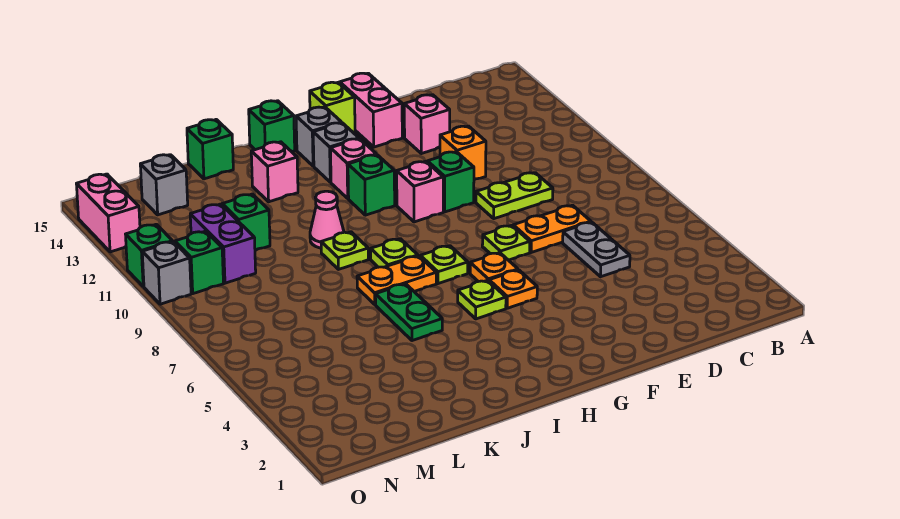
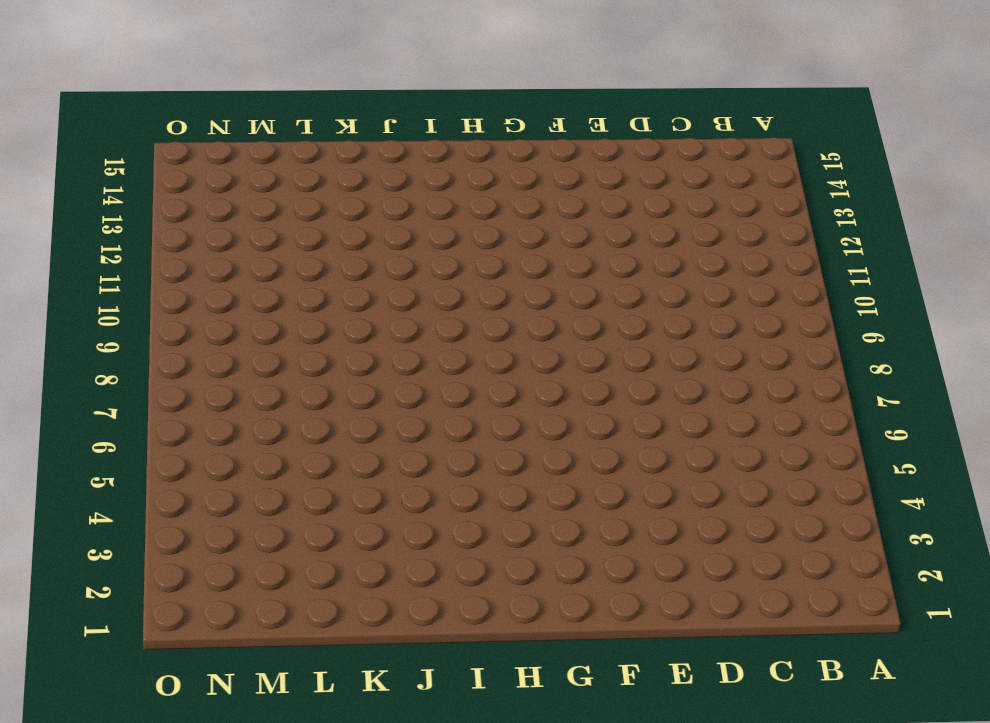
none -> grey 1x2 plate [563,222,630,277]
none -> orange 1x2 plate [513,205,591,252]
none -> lime 1x2 plate [476,173,553,219]
none -> orange 1x1 brick [440,126,486,180]

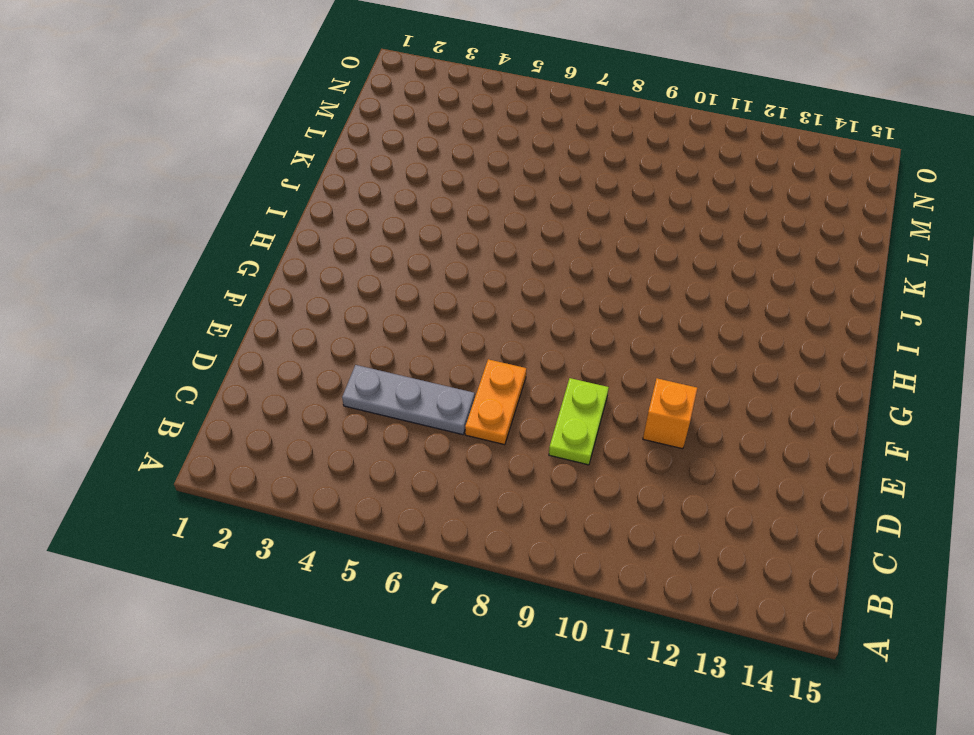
grey 1x3 plate [342,365,475,435] -> grey 1x2 plate [563,222,630,277]
none -> pink 1x1 brick [404,95,450,154]
none -> lime 1x1 plate [482,225,530,260]
none -> green 1x1 brick [427,152,474,212]
none -> pink 1x2 brick [340,73,402,147]

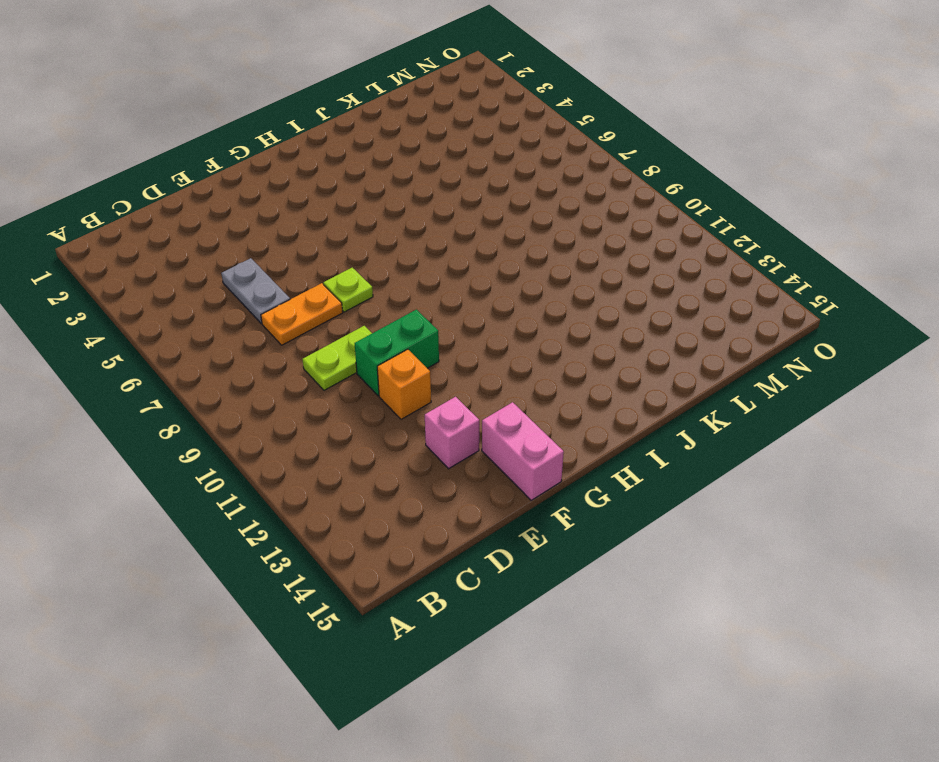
green 1x2 brick [355,310,439,396] -> green 1x1 brick [427,152,474,212]
none -> orange 1x1 plate [489,270,537,308]
none -> orange 1x1 plate [470,253,518,282]
none -> pink 1x1 brick [397,161,443,222]
none -> lime 1x1 brick [310,82,355,133]

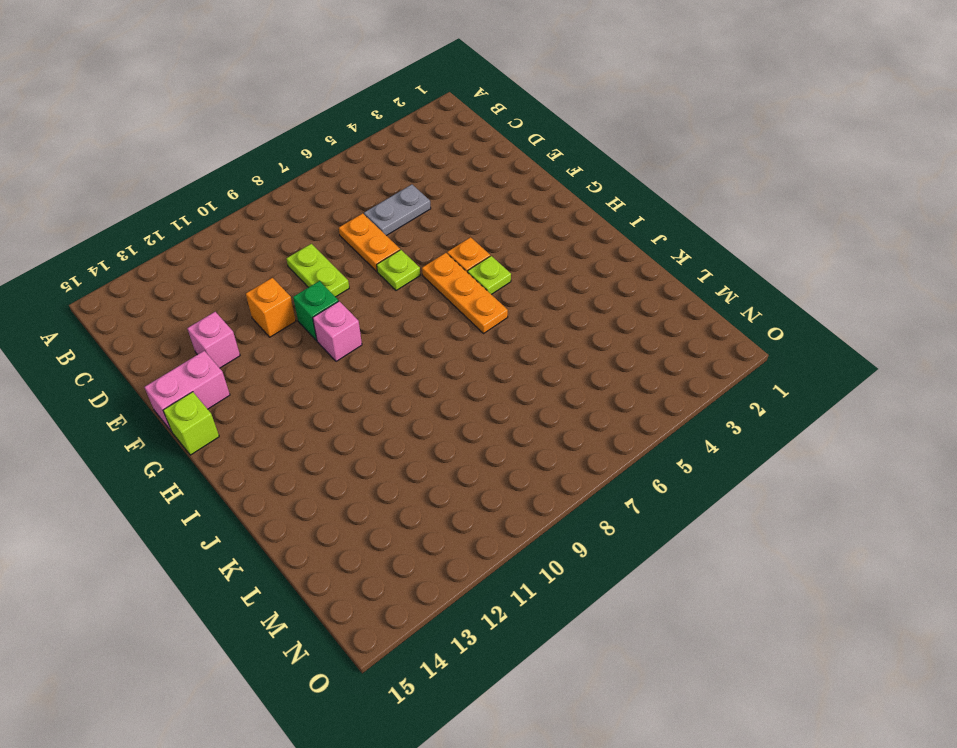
orange 1x3 plate [422,253,508,334] -> orange 1x1 plate [470,253,518,282]
none -> lime 1x1 plate [420,246,468,284]
none -> green 1x1 brick [348,155,395,215]
none -> pink 1x1 brick [330,139,377,199]
none -> grey 1x1 brick [313,123,359,182]

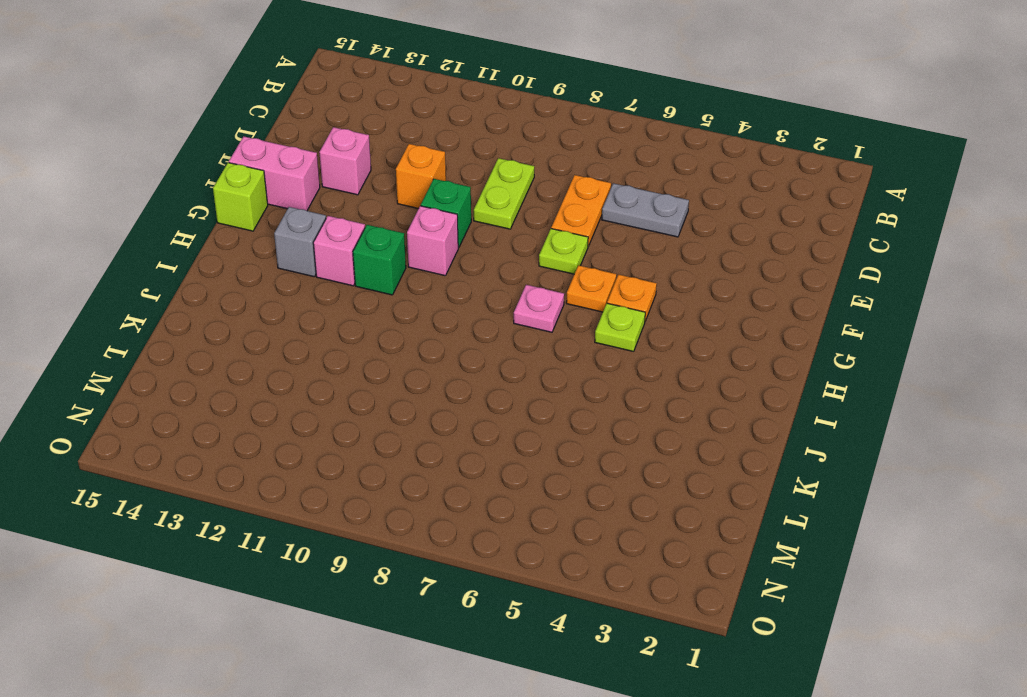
pink 1x1 plate [514,285,564,332] -> lime 1x1 plate [420,246,468,284]
none -> grey 1x1 brick [296,107,342,166]
none -> orange 1x2 plate [357,256,436,304]
none -> lime 1x1 plate [371,239,418,267]
none -> green 1x1 brick [249,101,295,152]

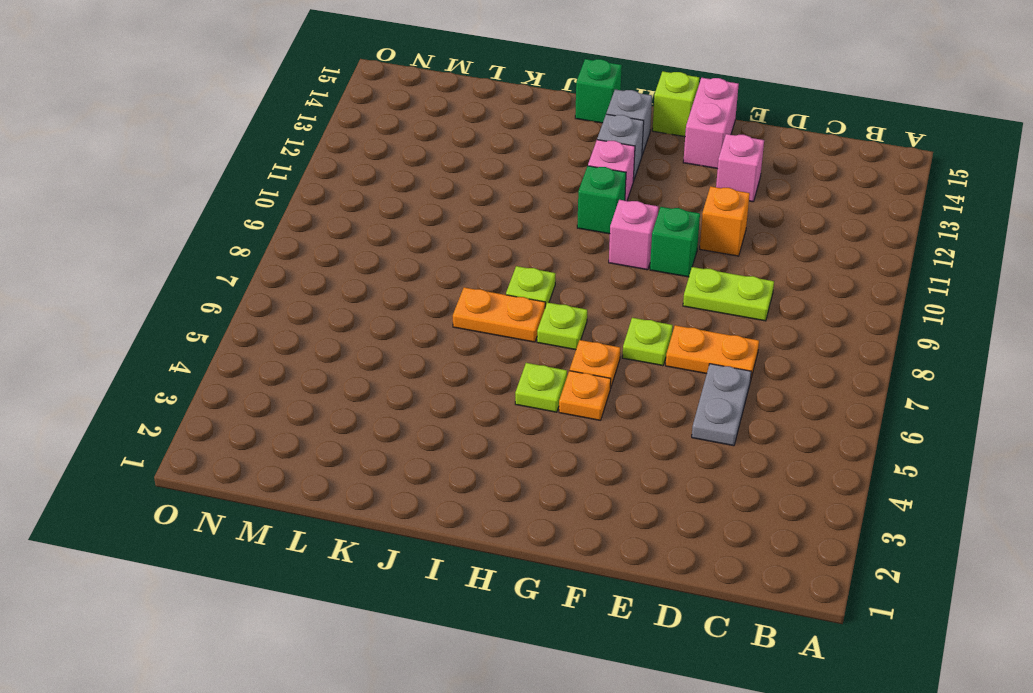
none -> green 1x2 plate [375,284,442,341]
none -> lime 1x1 plate [321,232,368,269]
none -> pink 1x1 cone [310,191,344,248]
none -> pink 1x1 brick [251,142,298,202]

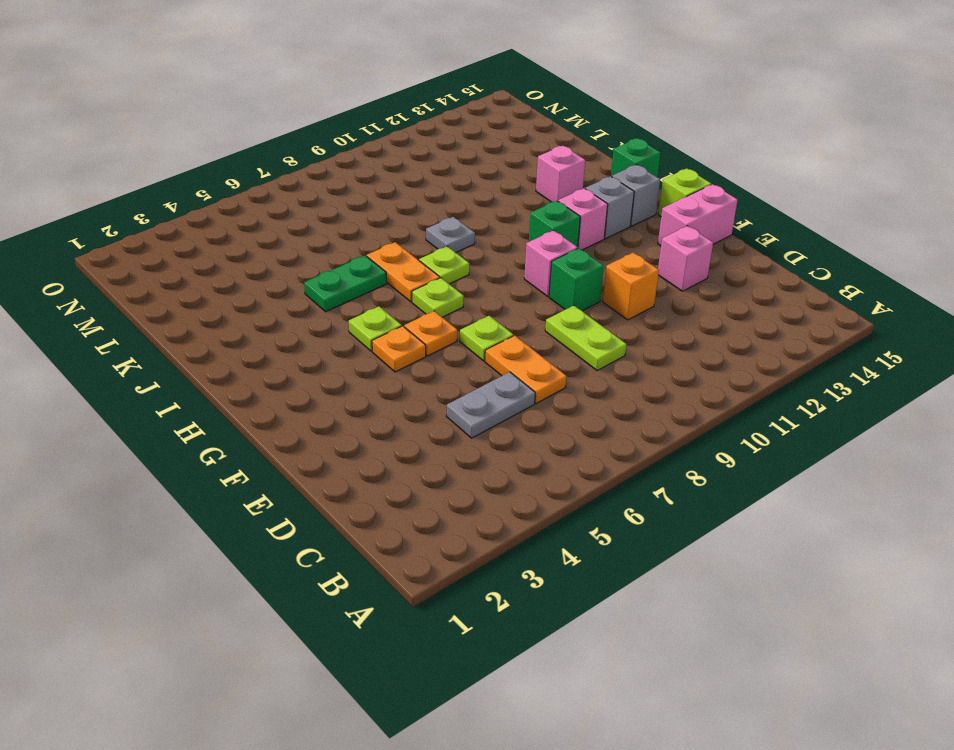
grey 1x1 plate [426,217,475,253] -> lime 1x1 plate [321,232,368,269]
none -> pink 1x1 cone [310,191,344,248]
none -> green 1x1 brick [187,120,233,179]
none -> green 1x1 brick [222,194,270,250]
none -> purple 1x2 brick [190,204,256,283]

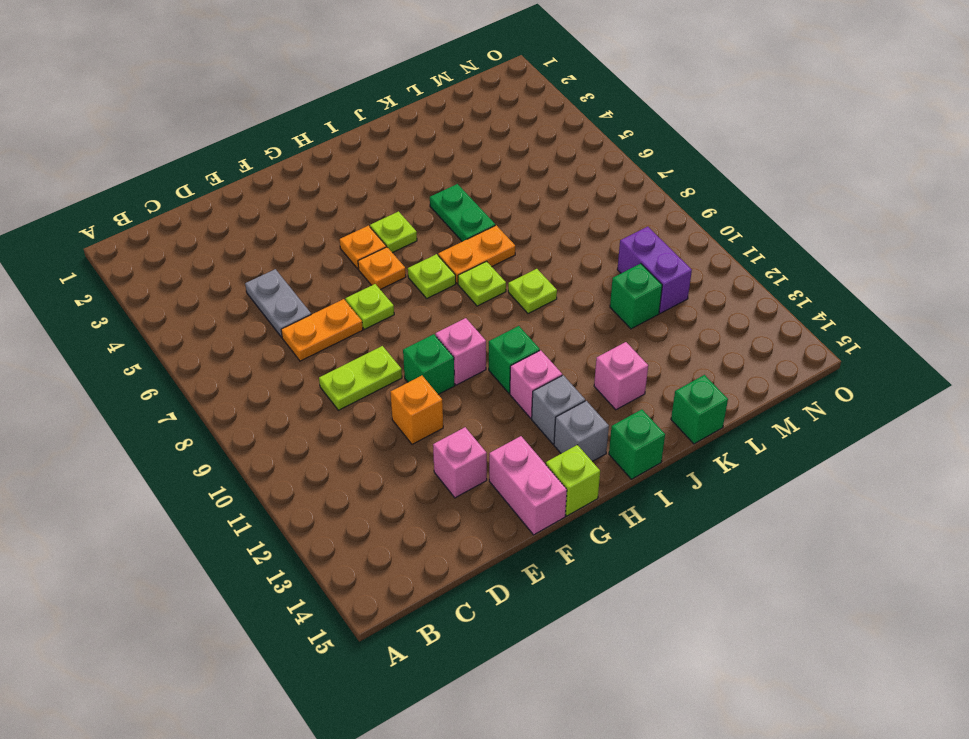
none -> pink 1x1 cone [310,191,344,248]
none -> grey 1x1 brick [140,155,188,215]
none -> green 1x1 brick [175,231,224,294]
none -> grey 1x1 brick [142,242,191,304]

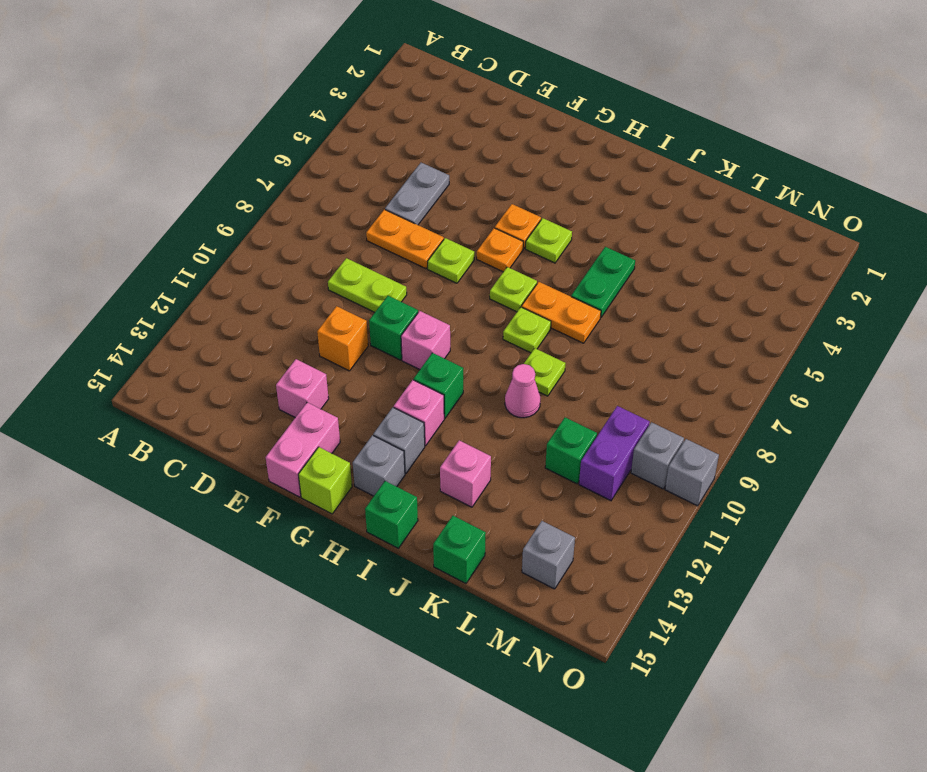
grey 1x1 brick [631,422,684,489] -> green 1x1 brick [175,231,224,294]
none -> green 1x1 brick [126,224,173,287]
none -> pink 1x2 brick [77,174,140,252]

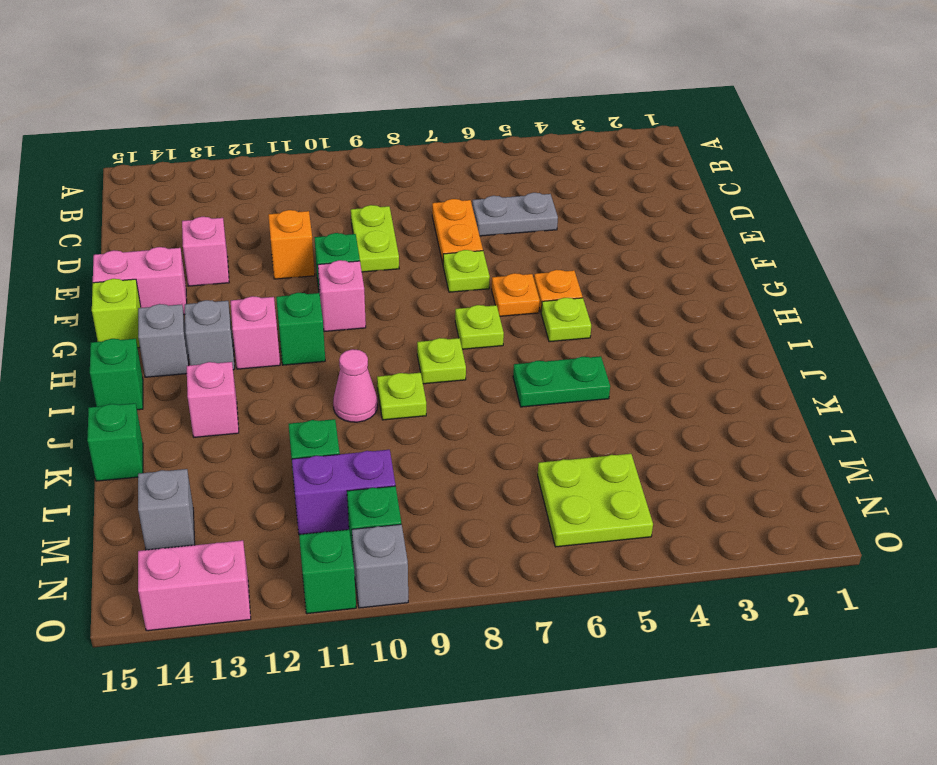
lime 2x2 plate [538,454,653,547] -> none
none -> orange 1x2 plate [357,256,436,304]

